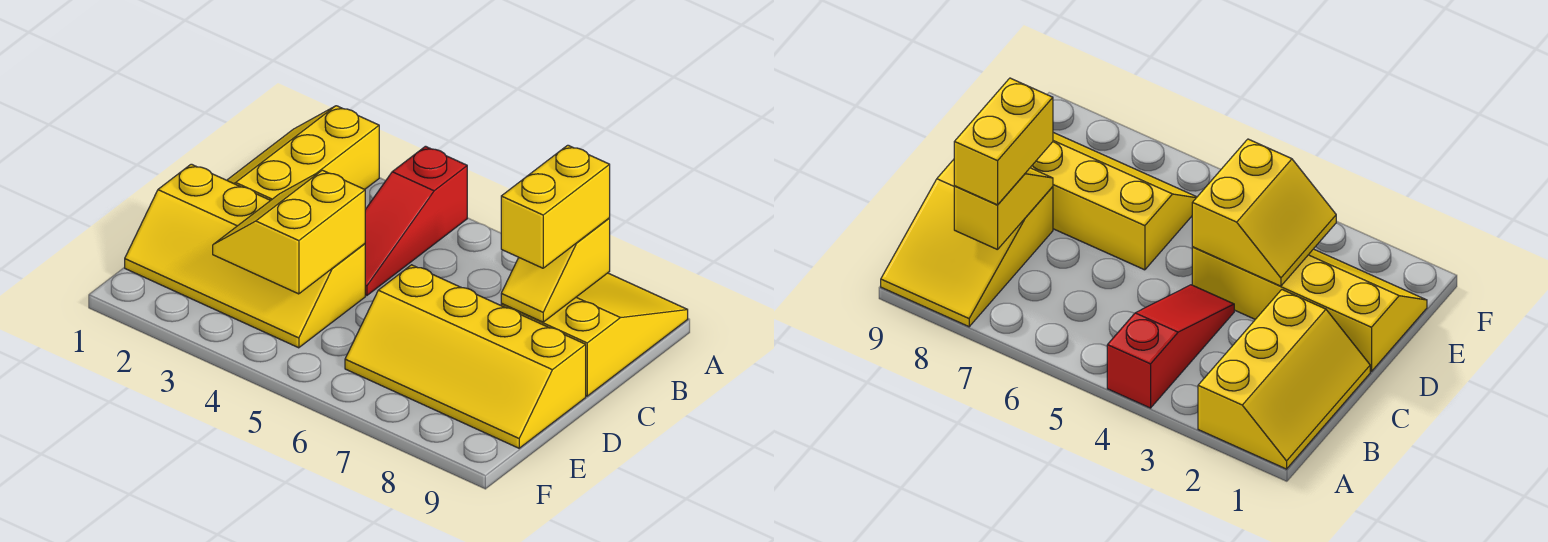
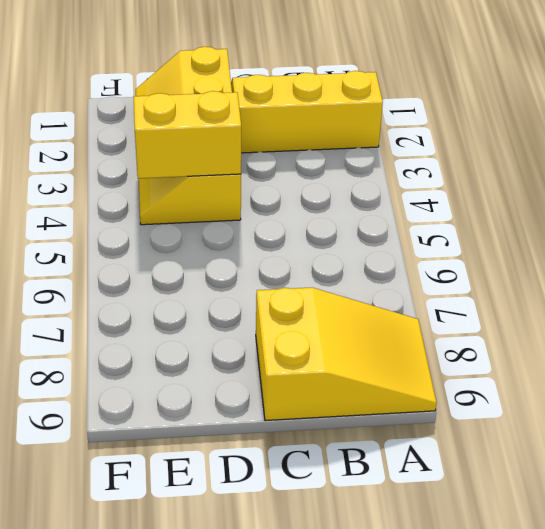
none -> red 1x3 slope [365,146,467,296]
none -> yellow 2x4 slope [345,265,586,448]

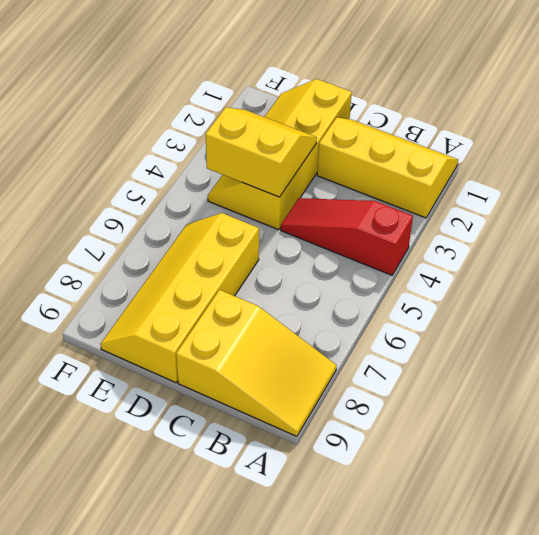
none -> yellow 1x2 slope [501,218,610,322]
none -> yellow 1x2 brick [501,145,610,268]

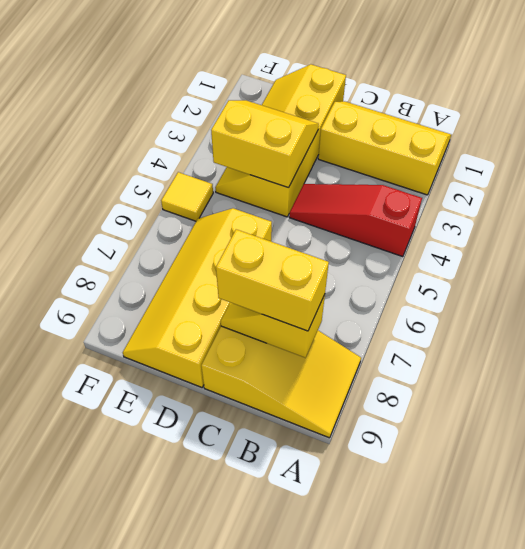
yellow 1x1 tile [161,172,213,221] -> none

